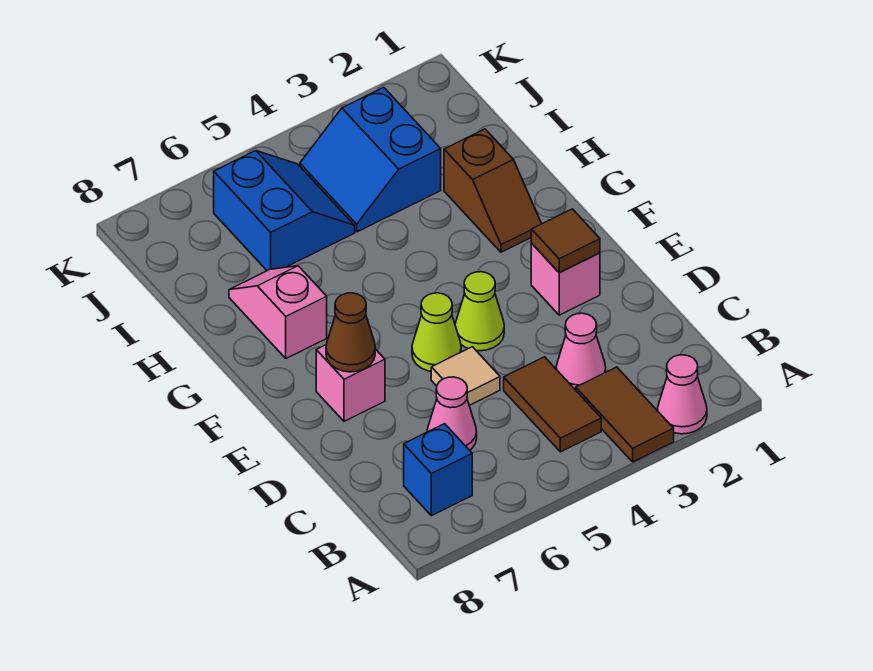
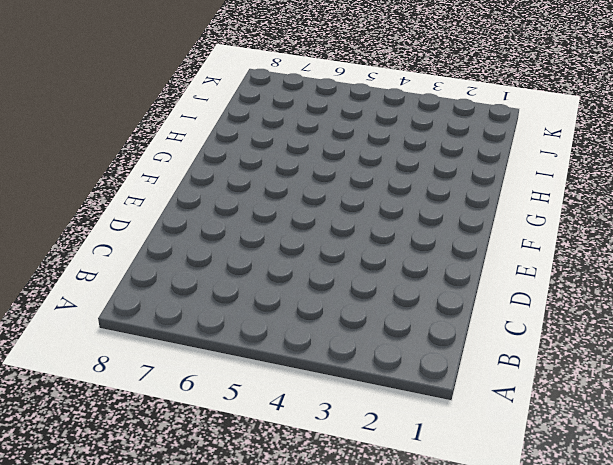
none -> pink 1x1 cone [658,355,707,434]
none -> brown 1x2 tile [576,367,674,462]
none -> brown 1x2 tile [504,357,601,452]

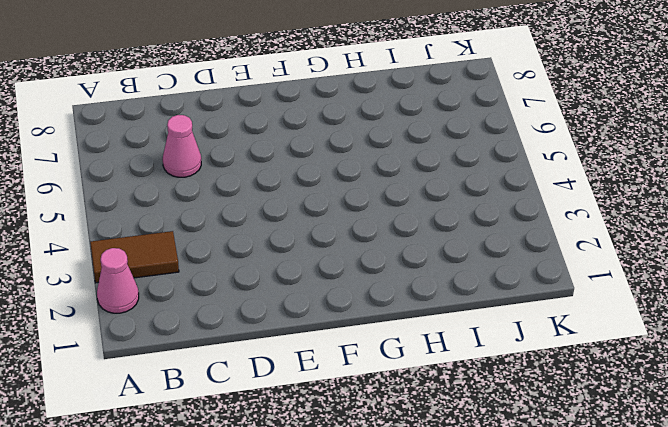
none -> brown 1x2 tile [504,357,601,452]
none -> blue 1x1 brick [404,424,472,516]
none -> pink 1x1 cone [556,313,606,390]

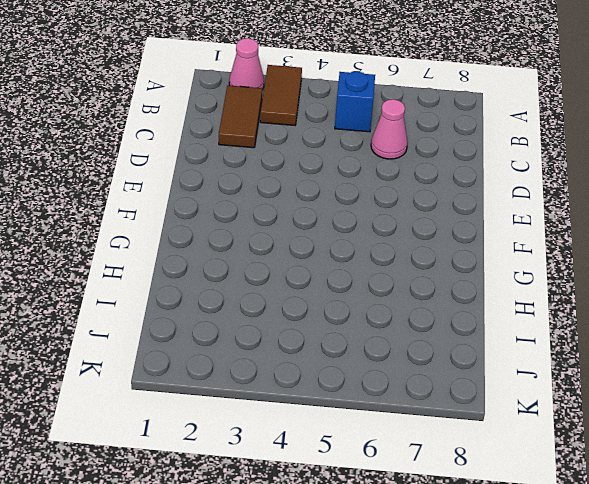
brown 1x2 tile [219,85,262,148] -> brown 1x2 tile moved to [504,357,601,452]
blue 1x1 brick [335,71,375,132] -> blue 1x1 brick moved to [404,424,472,516]
none -> pink 1x1 cone [556,313,606,390]
none -> tan 1x1 tile [431,347,500,405]
none -> pink 1x1 brick [531,244,600,315]

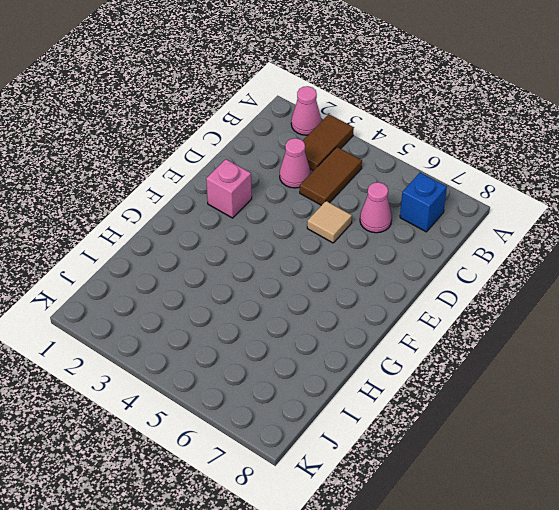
none -> lime 1x1 cone [455,272,504,351]
none -> lime 1x1 cone [412,293,461,371]
none -> pink 1x1 brick [316,345,385,421]

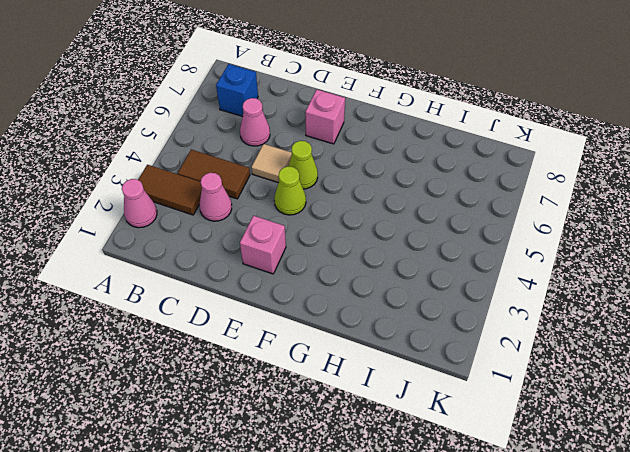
none -> brown 1x2 slope [444,129,541,252]
none -> pink 1x2 slope [229,266,327,358]
none -> blue 2x2 slope [300,87,441,232]

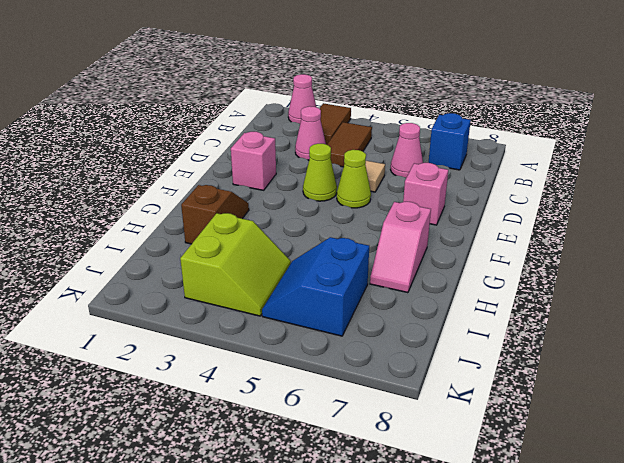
lime 2x2 slope [180,213,291,316] -> blue 2x2 slope [300,87,441,232]
none -> brown 1x1 tile [531,209,600,272]
none -> brown 1x1 cone [326,293,375,372]

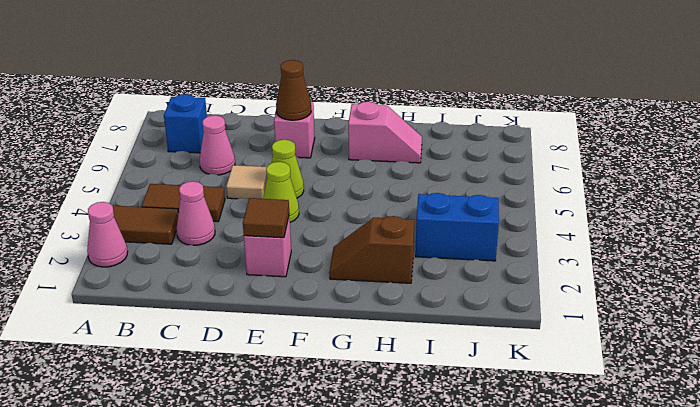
none -> blue 2x2 slope [214,151,355,271]

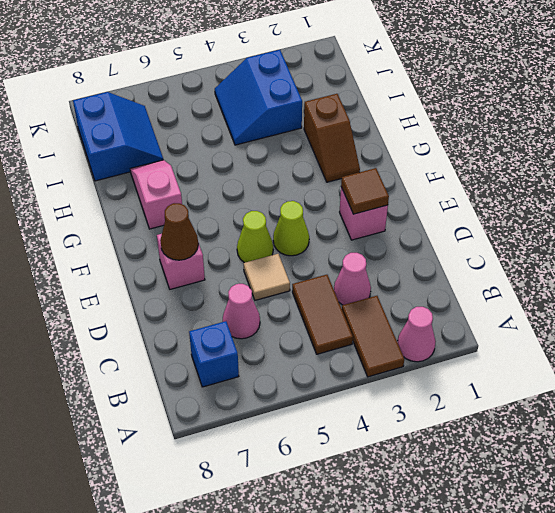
blue 2x2 slope [73,92,163,181] -> blue 2x2 slope moved to [214,151,355,271]

